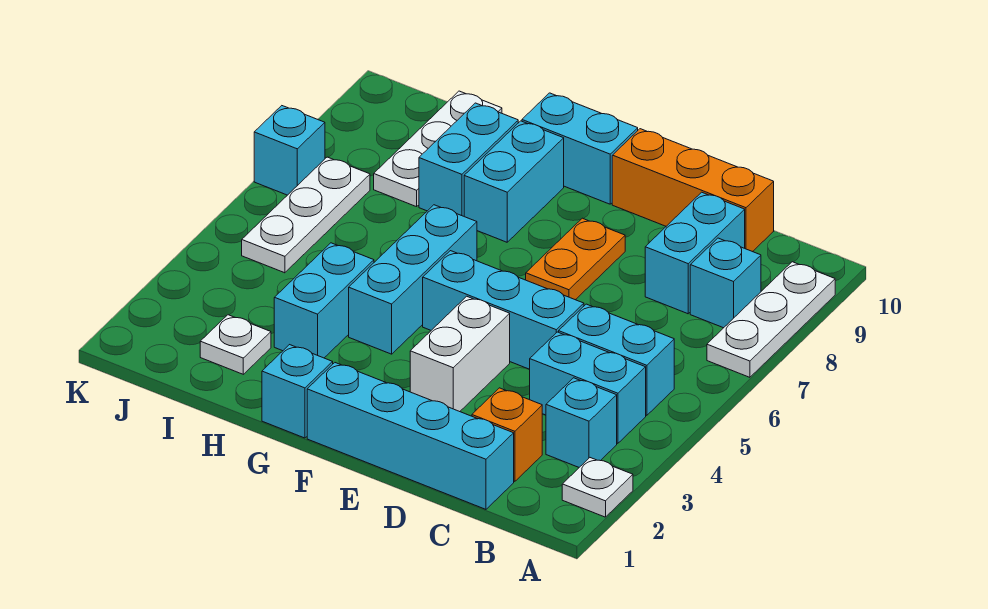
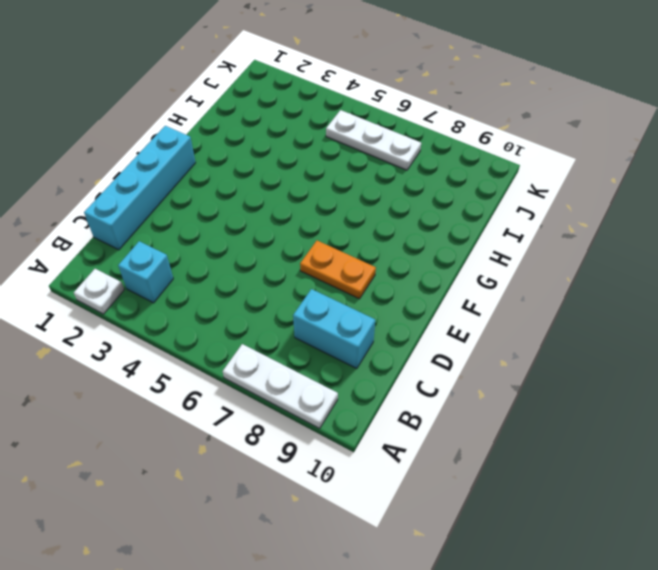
none -> cyan 1x2 brick [530,332,646,443]
none -> cyan 1x2 brick [559,304,674,415]
none -> cyan 1x1 brick [690,238,761,328]

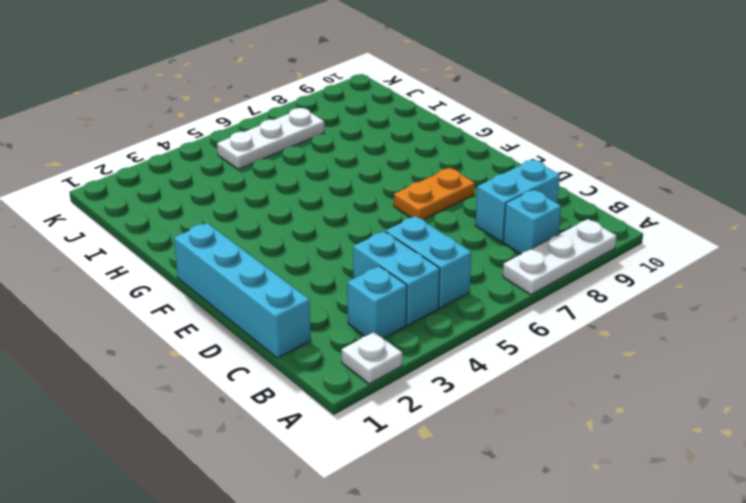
none -> orange 1x1 brick [472,388,542,481]
none -> orange 1x3 brick [612,129,774,252]
none -> cyan 1x3 brick [423,251,584,369]

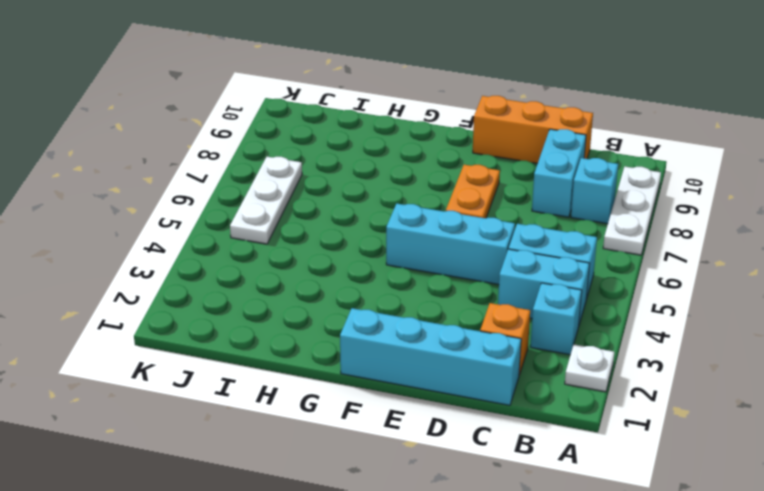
none -> white 1x2 brick [410,296,510,412]
none -> cyan 1x2 brick [522,93,638,204]
none -> cyan 1x1 brick [262,345,333,438]

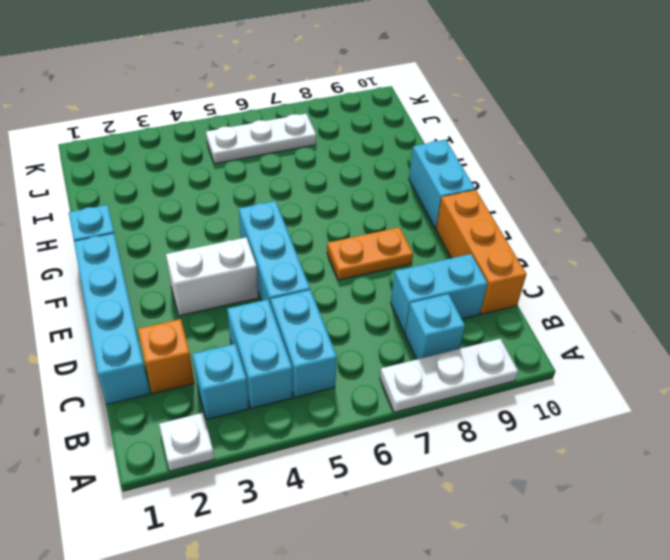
none -> cyan 1x3 brick [349,205,477,354]
none -> cyan 1x2 brick [464,121,564,242]
none -> cyan 1x2 brick [274,243,374,358]

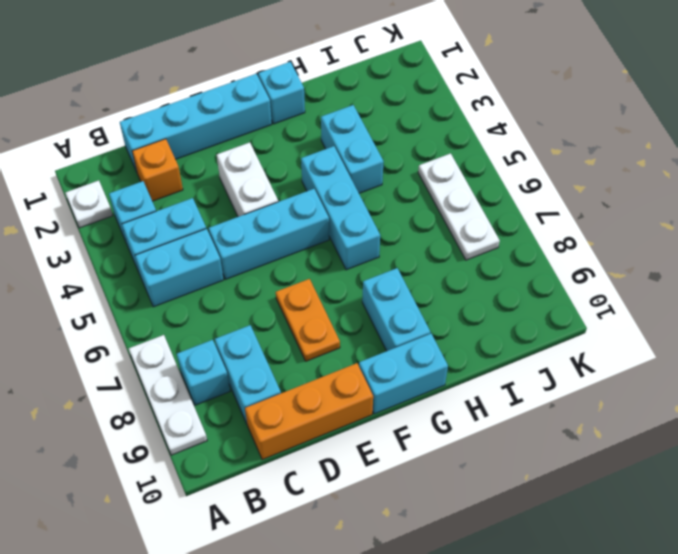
none -> cyan 1x2 brick [419,103,518,216]
none -> white 1x1 plate [200,315,271,374]
none -> white 1x3 plate [374,91,502,207]

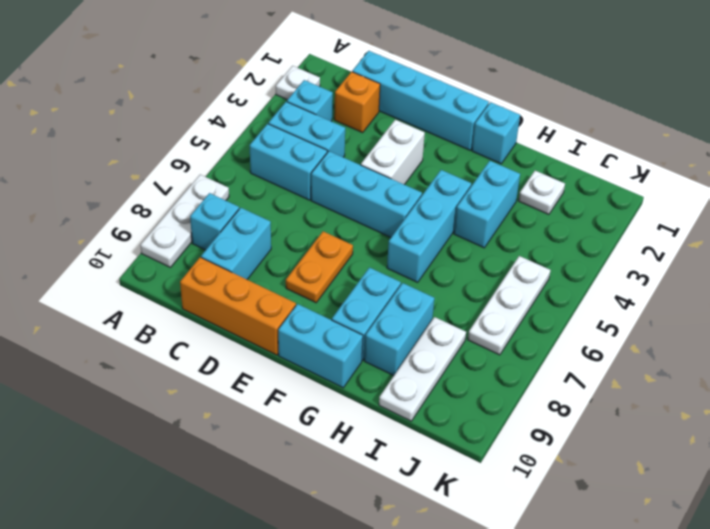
none -> cyan 1x1 brick [254,106,325,195]

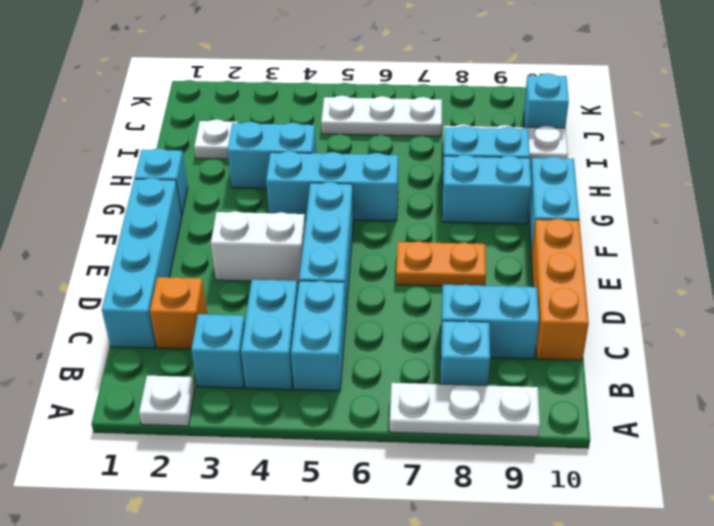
cyan 1x1 brick [524,73,569,128] -> cyan 1x1 brick moved to [254,106,325,195]

